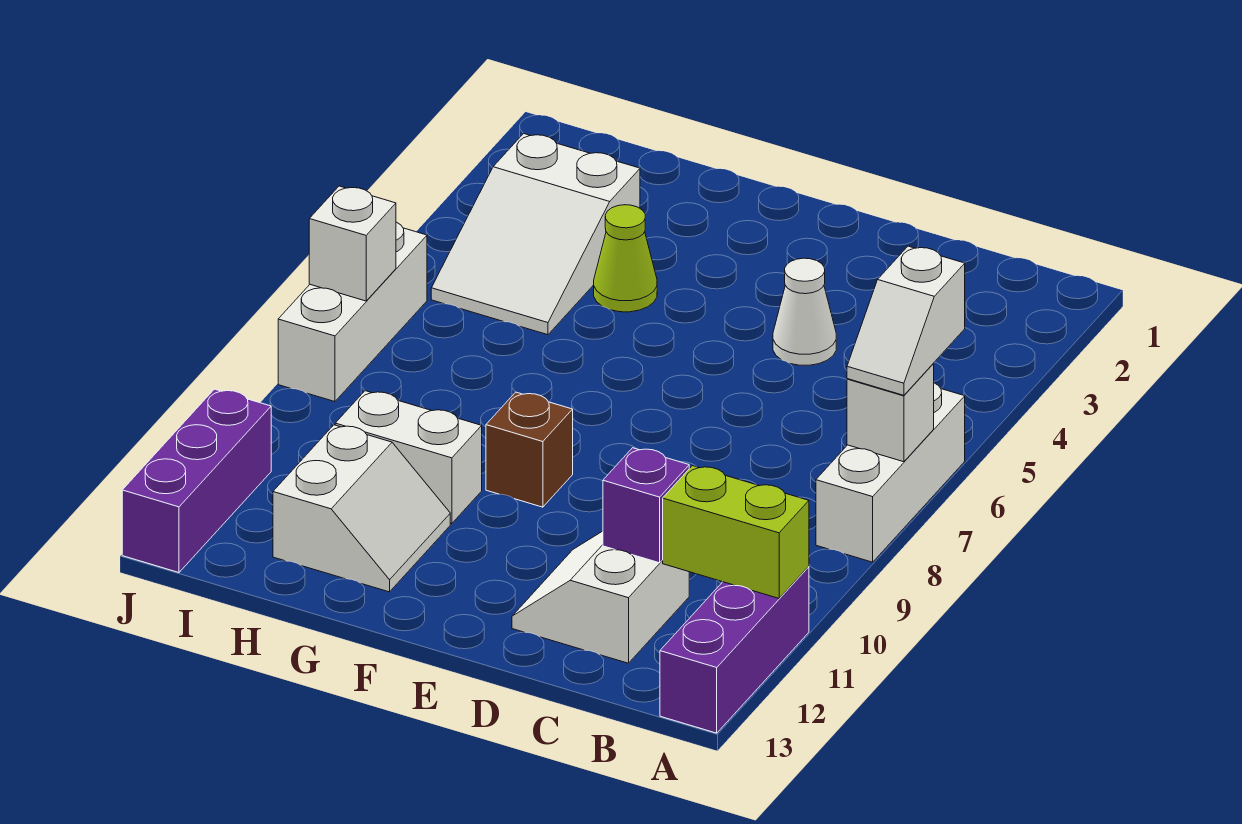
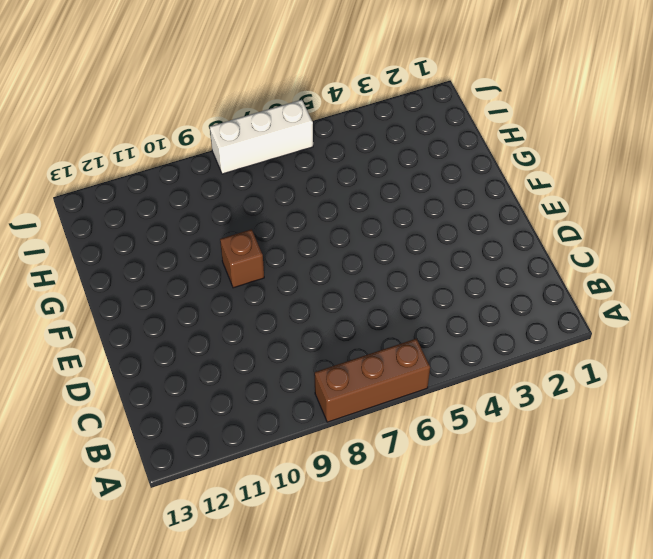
brown 1x3 brick [315,339,430,422] -> white 1x3 brick [816,383,965,562]
none -> purple 1x3 brick [660,567,809,733]
none -> white 2x2 slope [512,531,689,663]
none -> white 1x1 cone [773,258,836,365]

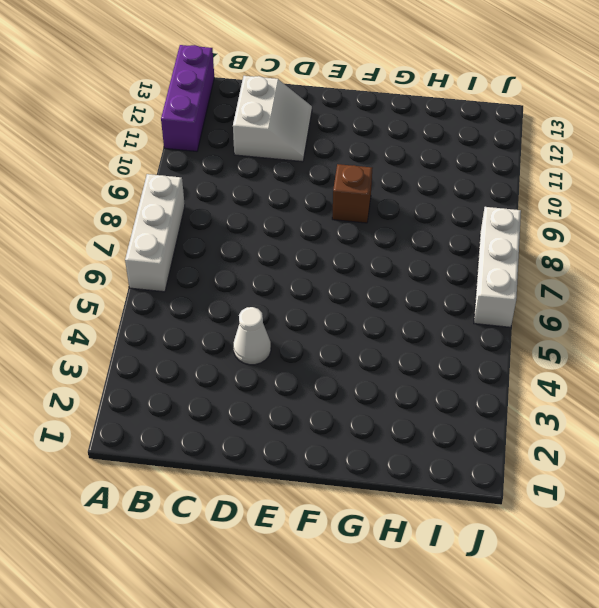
none -> lime 1x1 cone [594,205,657,312]
none -> white 1x2 brick [335,391,482,524]
none -> white 2x2 slope [273,425,450,592]

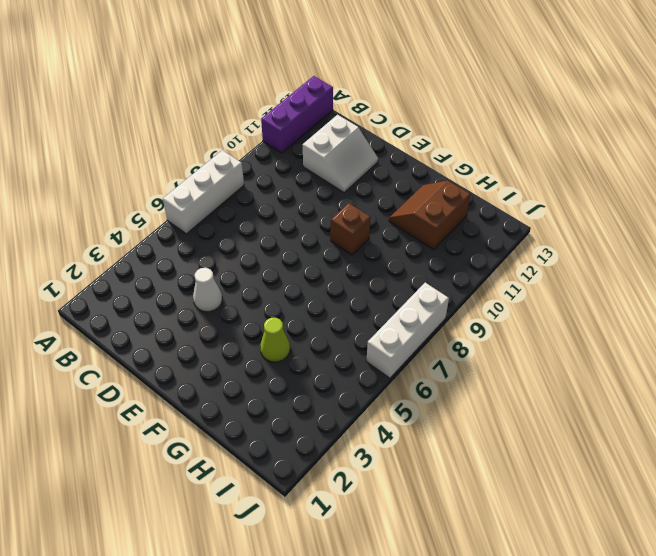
brown 2x2 slope [389,180,470,249] -> white 2x2 slope [273,425,450,592]
none -> white 1x2 brick [335,391,482,524]
none -> white 2x3 slope [431,133,640,335]
none -> purple 1x3 brick [122,389,271,572]

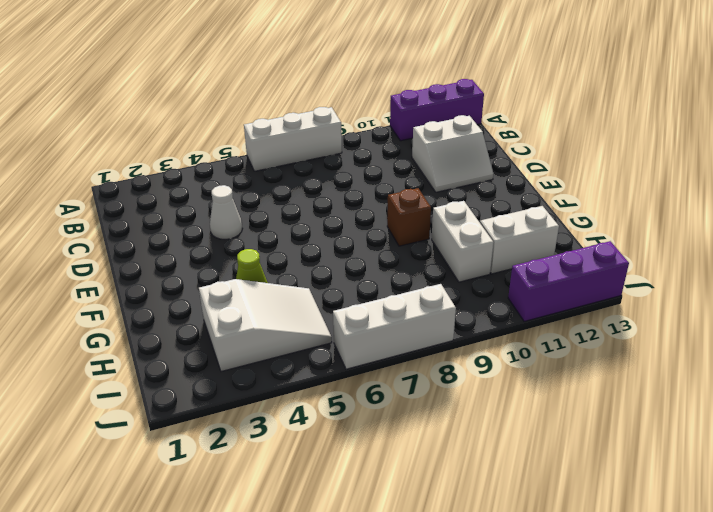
none -> white 1x1 brick [847,364,934,462]
none -> lime 1x2 brick [663,466,809,598]
none -> purple 1x1 brick [603,448,689,563]

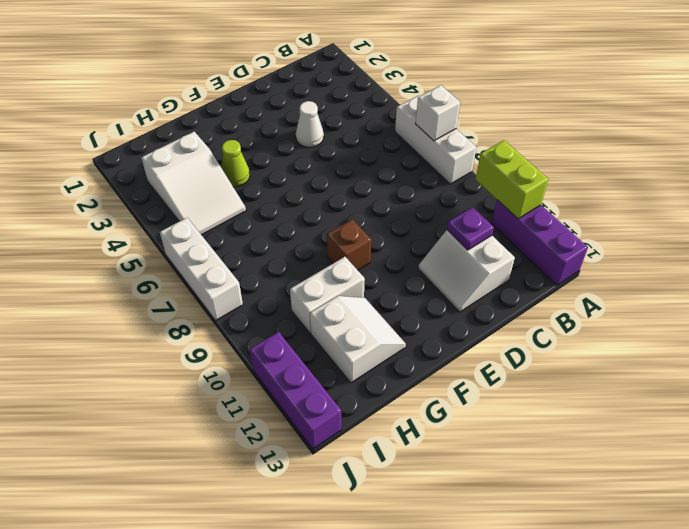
lime 1x2 brick [476,140,548,219] -> lime 1x2 brick turned to [663,466,809,598]
purple 1x1 plate [447,207,494,250] -> purple 1x1 brick [603,448,689,563]
none -> white 1x1 brick [309,186,396,301]
none -> white 1x2 slope [847,246,965,395]

